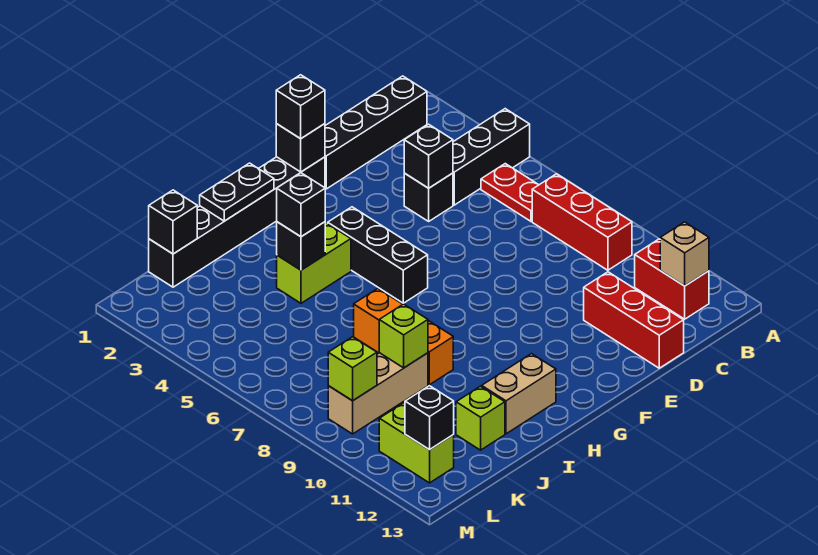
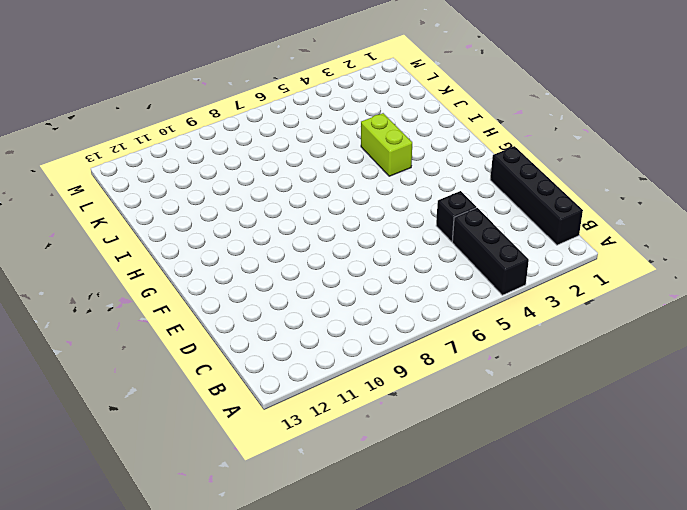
none -> red 1x2 plate [481,164,539,221]
none -> red 1x3 brick [532,174,632,270]
none -> red 1x2 brick [635,239,709,319]

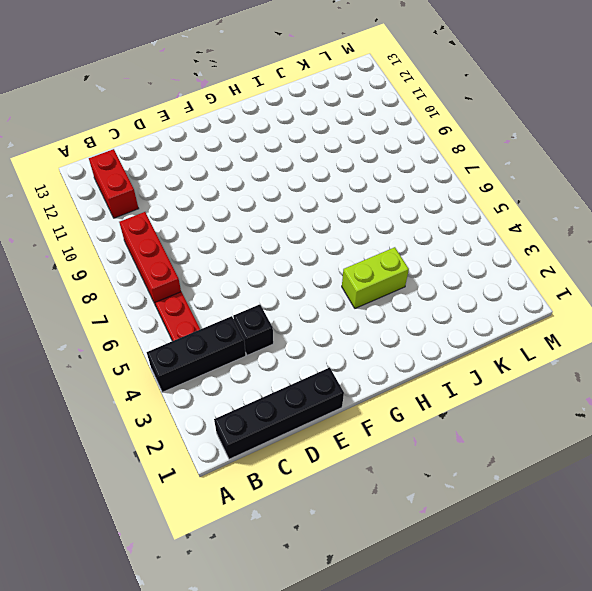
none -> red 1x3 brick [584,272,684,368]
none -> black 1x6 brick [149,157,325,287]
none -> black 1x3 brick [328,207,428,303]

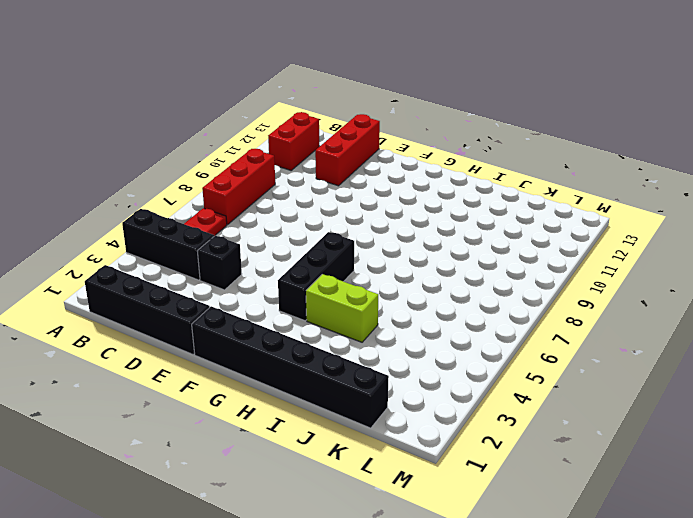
none -> tan 1x2 brick [482,354,556,434]
none -> orange 1x3 brick [354,289,453,385]
none -> tan 1x3 brick [328,353,428,434]

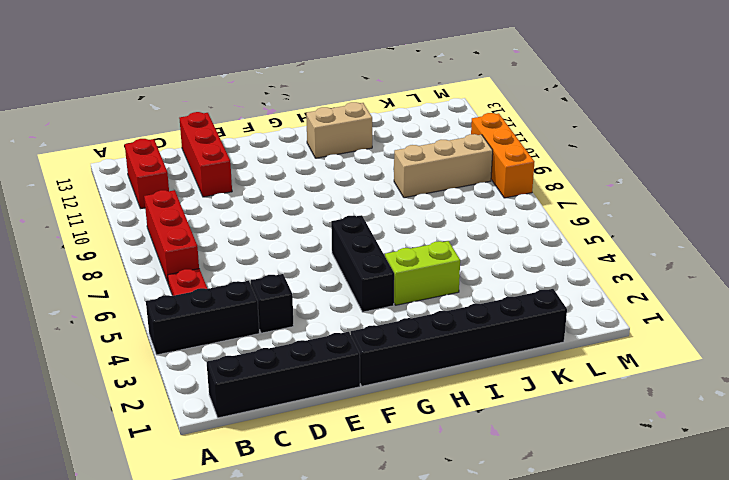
orange 1x3 brick [471,113,534,198] -> orange 1x3 brick moved to [354,289,453,385]
none -> lime 1x1 brick [456,386,505,450]
none -> lime 1x2 brick [379,403,454,483]
none -> tan 1x1 brick [660,222,709,286]

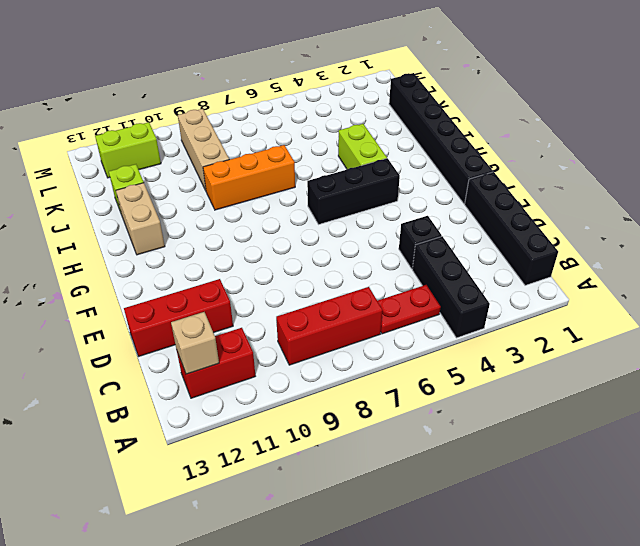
none -> black 1x1 brick [404,124,453,188]
none -> black 1x1 brick [276,124,325,172]
none -> black 1x2 plate [200,163,274,221]

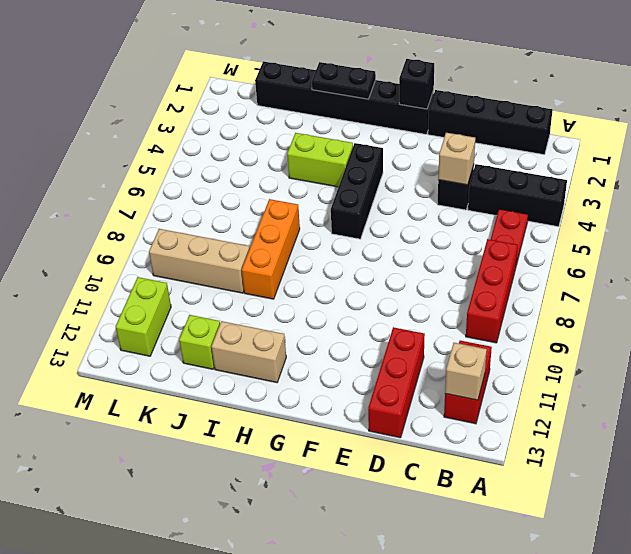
tan 1x1 brick [438,133,475,185] -> black 1x1 brick [404,124,453,188]
none -> black 1x1 brick [277,222,325,270]
none -> lime 1x1 brick [379,304,428,368]
none -> black 1x1 brick [149,190,197,254]

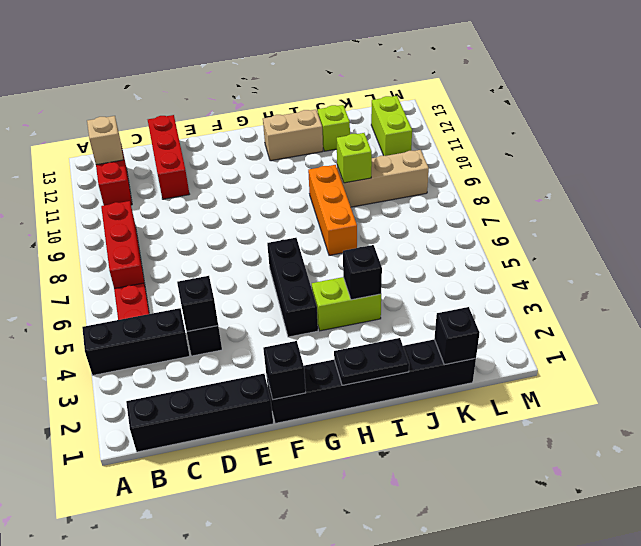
none -> lime 1x1 brick [328,337,377,401]
none -> black 1x1 brick [405,386,454,450]
none -> black 1x1 brick [276,75,325,139]

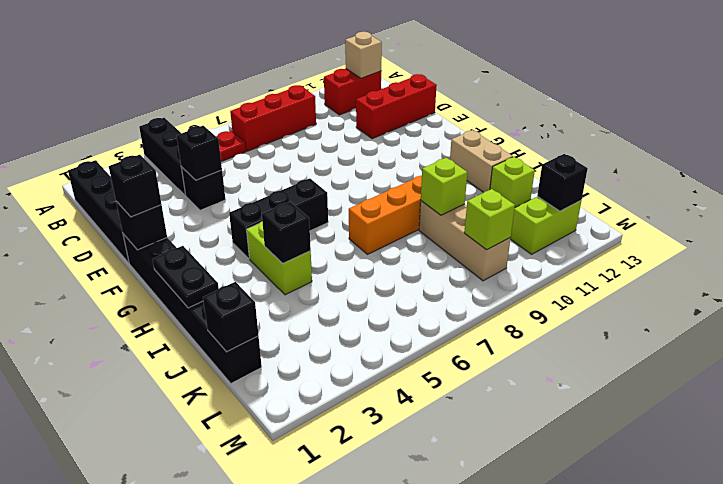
none -> black 1x1 brick [277,173,325,237]

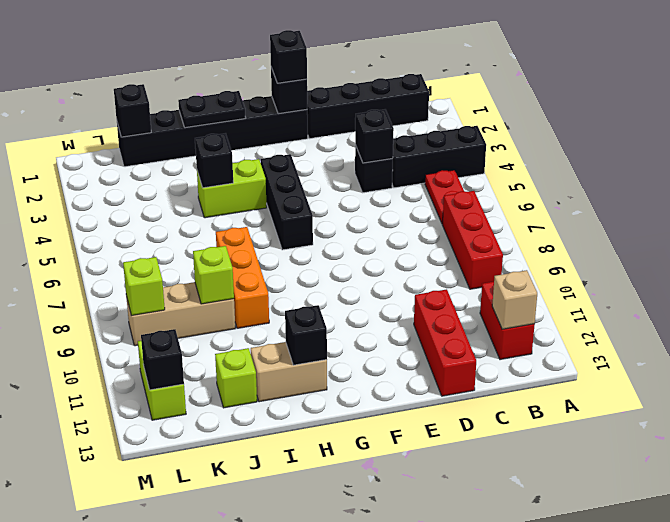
black 1x1 brick [285,305,327,365] -> black 1x1 brick moved to [277,173,325,237]

